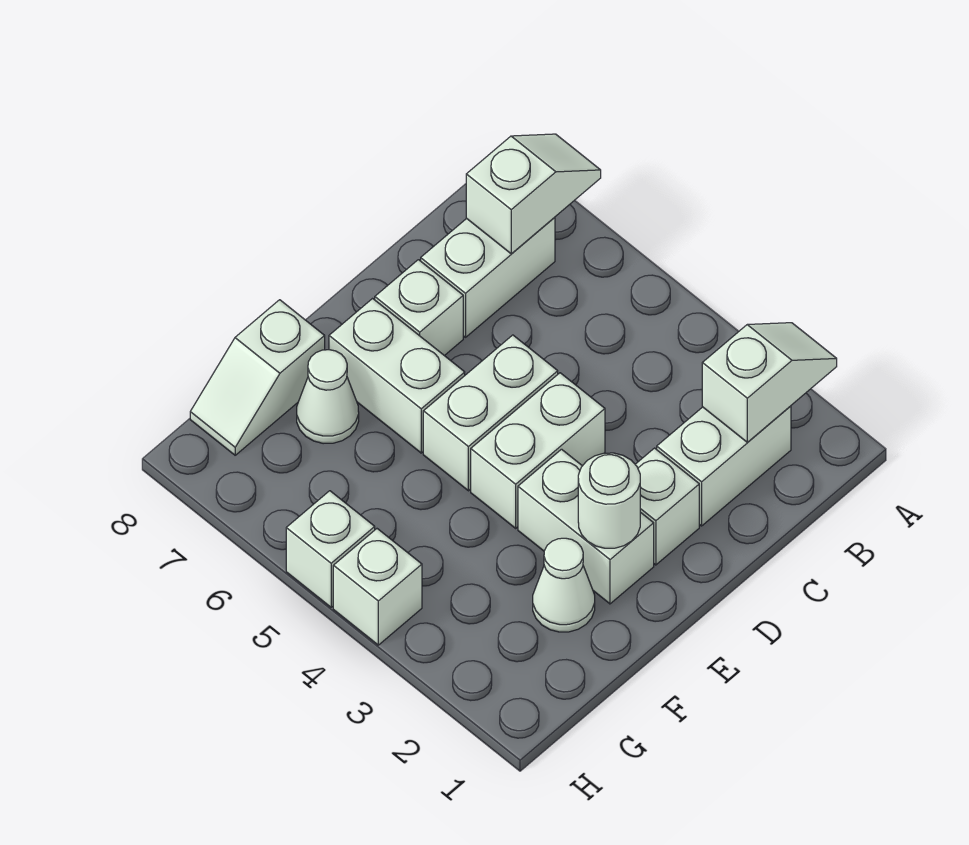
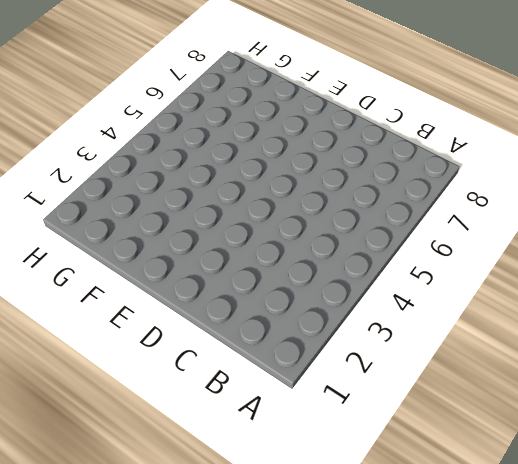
none -> white 1x2 brick [657,406,791,526]
none -> white 1x2 brick [421,217,555,337]
none -> white 1x1 brick [635,448,699,565]

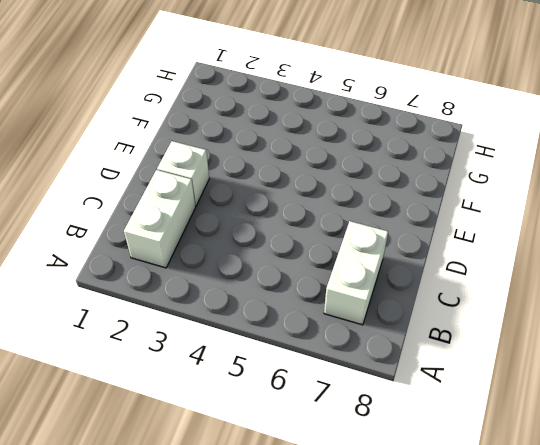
none -> white 1x2 brick [471,373,605,528]
none -> white 1x2 brick [423,335,558,491]
none -> white 1x1 brick [375,260,463,356]

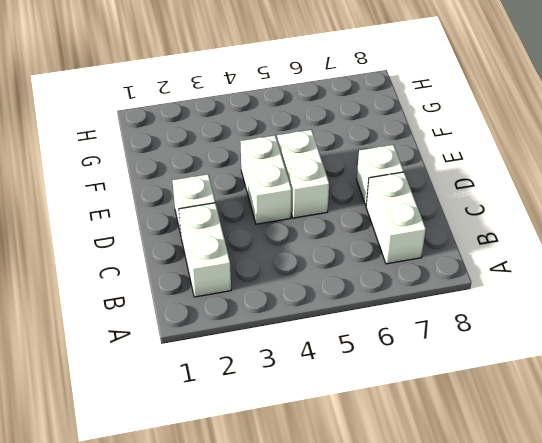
none -> white 1x2 brick [518,449,654,604]
none -> white 1x2 brick [329,299,465,453]
none -> white 1x1 cone [533,538,595,632]

